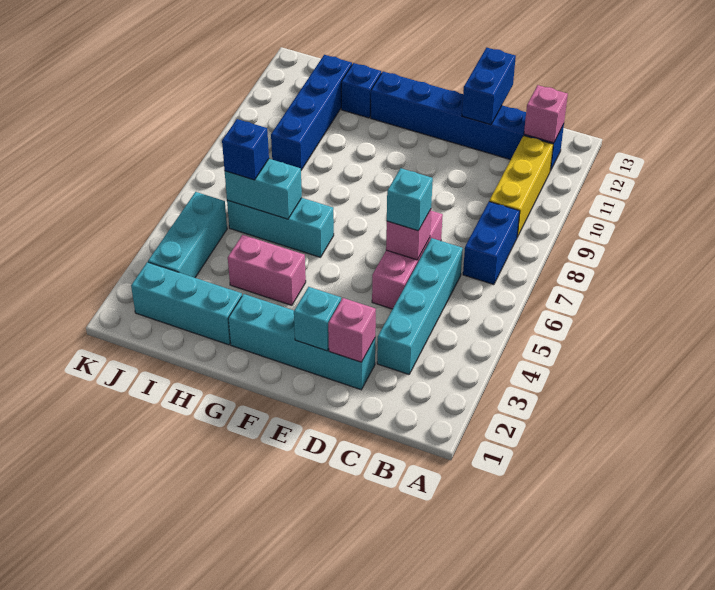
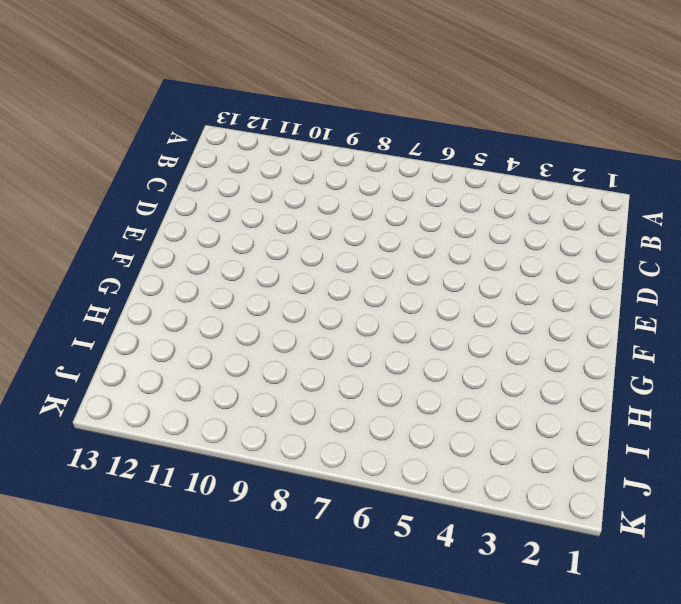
none -> blue 1x2 brick [463,202,520,285]
none -> yellow 1x3 brick [489,136,553,237]
none -> blue 1x6 brick [371,72,564,171]

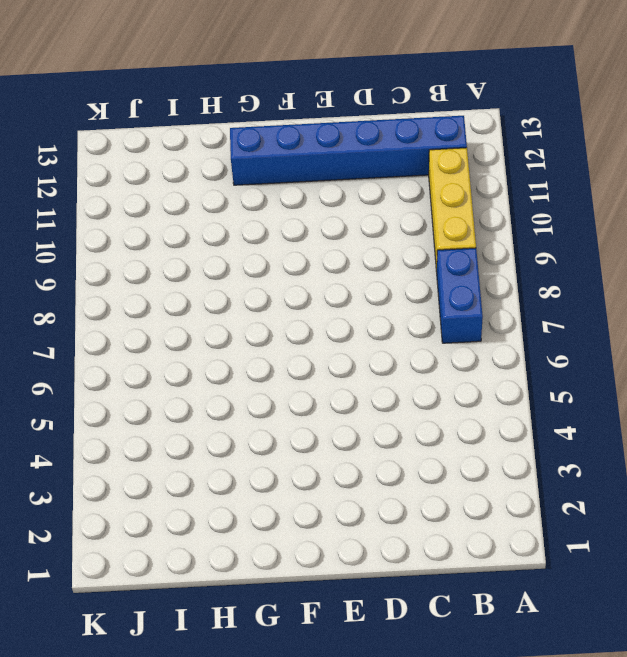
none -> cyan 1x4 brick [377,238,463,374]
none -> cyan 1x4 brick [228,294,375,390]
none -> pink 1x3 brick [372,211,443,309]

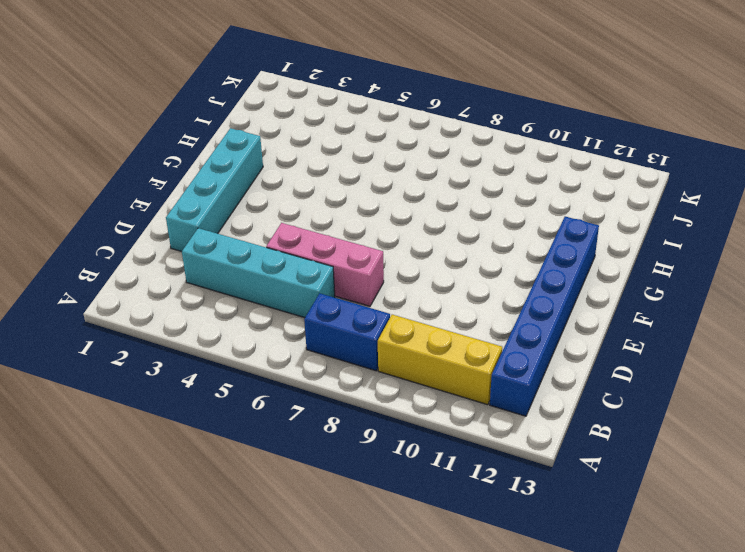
none -> pink 1x2 brick [228,235,306,305]
none -> cyan 1x3 brick [227,198,334,257]
none -> cyan 1x3 brick [131,262,242,345]

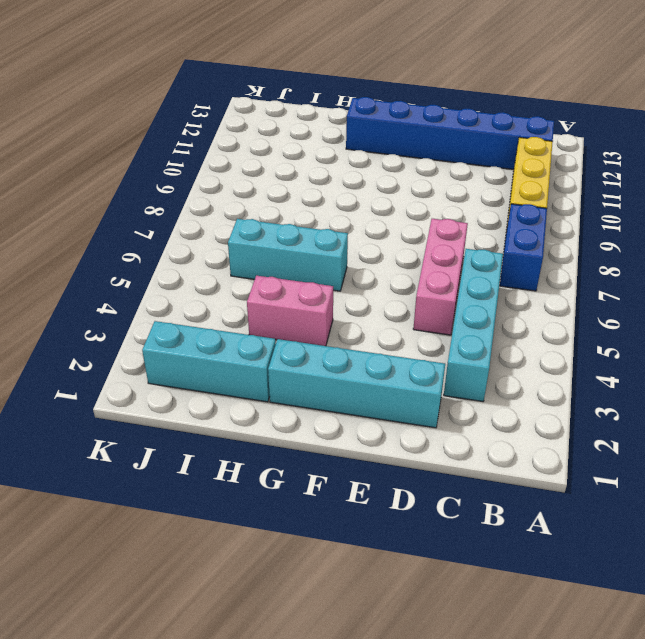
none -> blue 1x1 brick [341,63,381,118]
none -> blue 1x4 brick [271,55,352,170]
none -> cyan 1x3 brick [148,192,227,278]

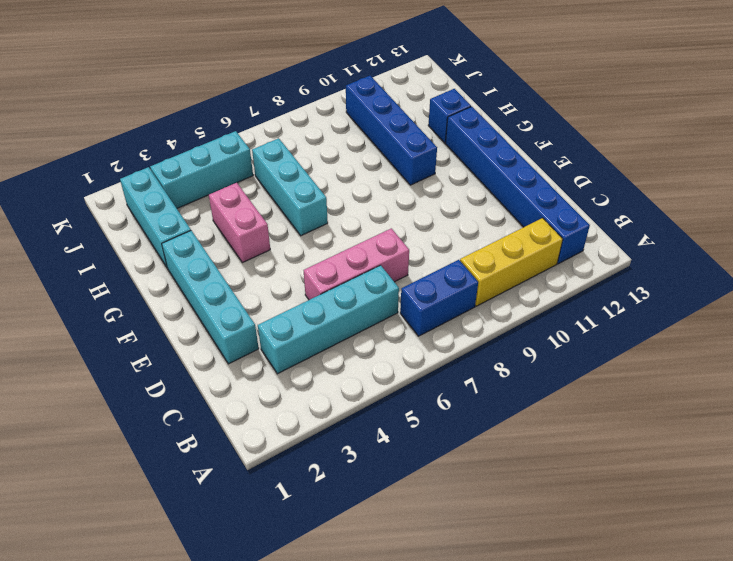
blue 1x4 brick [346,76,437,185] -> blue 1x4 brick turned to [271,55,352,170]
none -> pink 1x1 brick [524,85,568,143]
none -> pink 1x1 brick [328,298,376,362]
none -> pink 1x1 brick [386,209,431,260]

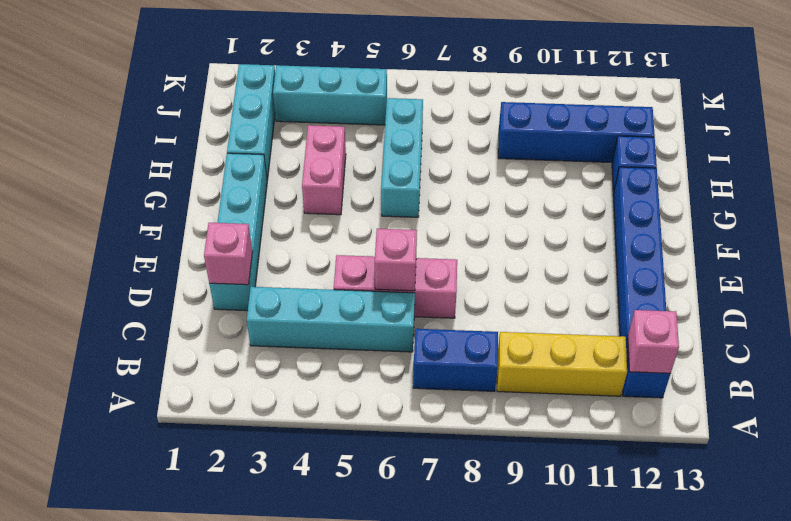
none -> blue 1x2 brick [462,48,516,125]
none -> cyan 1x1 brick [294,287,341,351]
none -> cyan 1x2 brick [225,159,302,219]

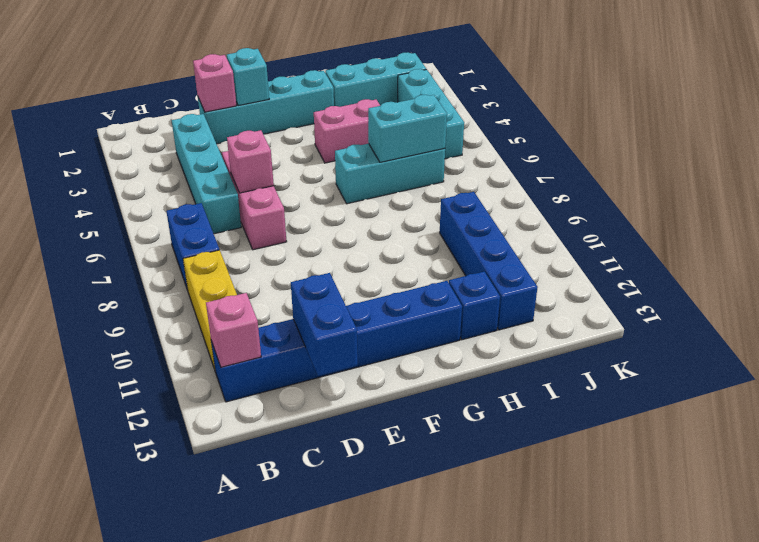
none -> cyan 1x1 brick [387,168,433,231]
none -> blue 1x1 brick [222,119,269,180]

